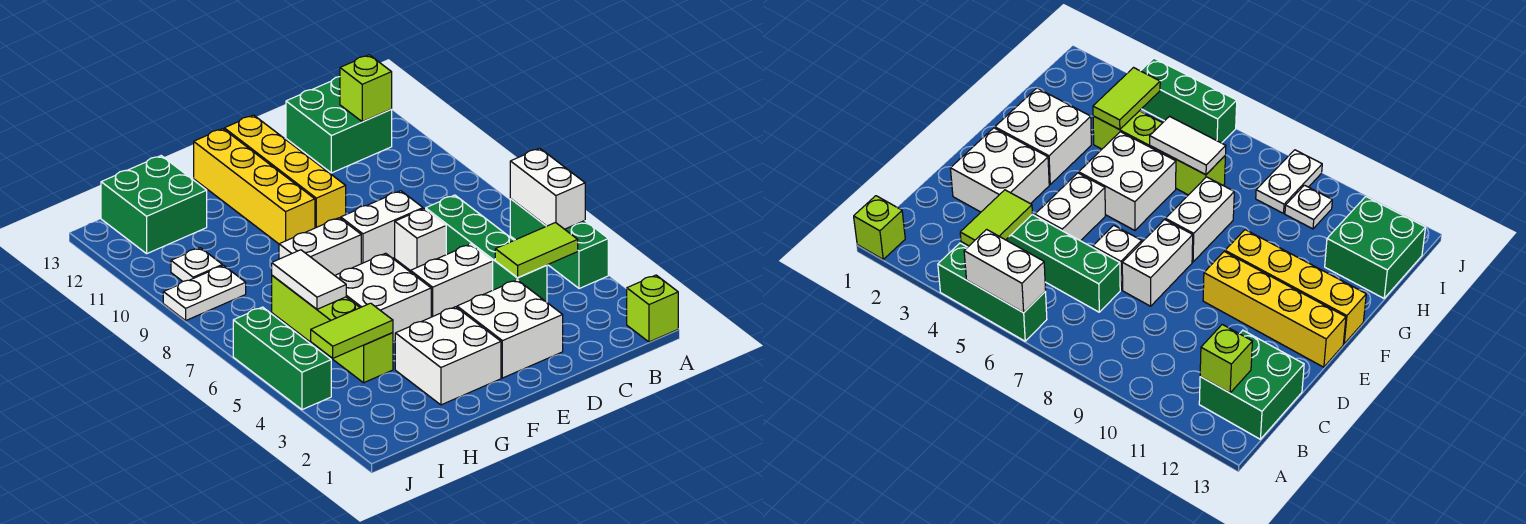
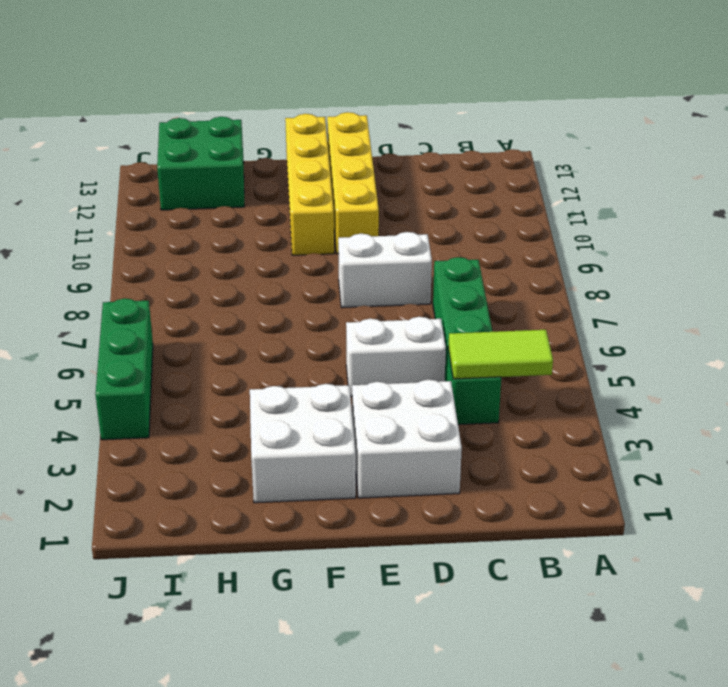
none -> lime 1x1 brick [627,275,678,342]
none -> green 1x3 brick [510,199,608,289]
none -> green 2x2 brick [286,77,392,173]

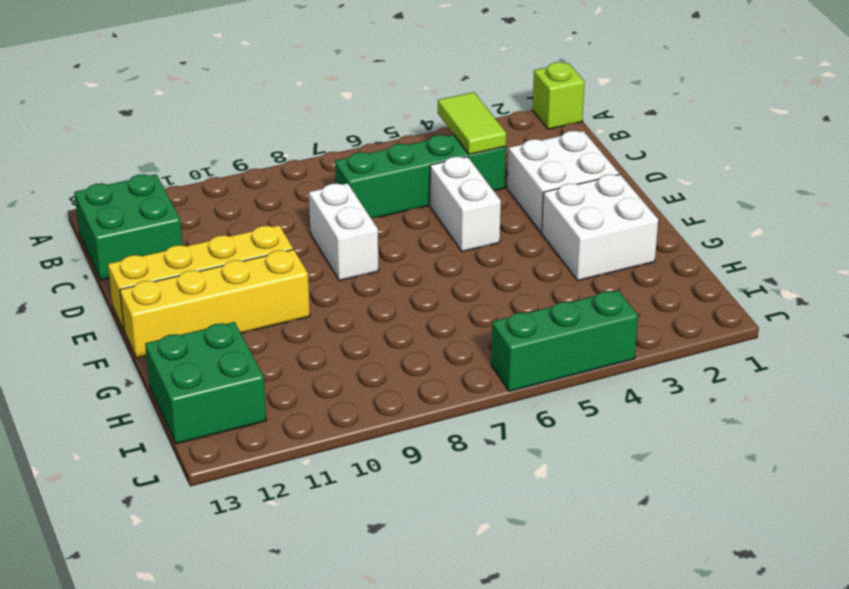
none -> green 1x3 brick [510,199,608,289]
none -> white 1x1 brick [395,209,446,271]
none -> white 2x2 brick [335,253,431,342]

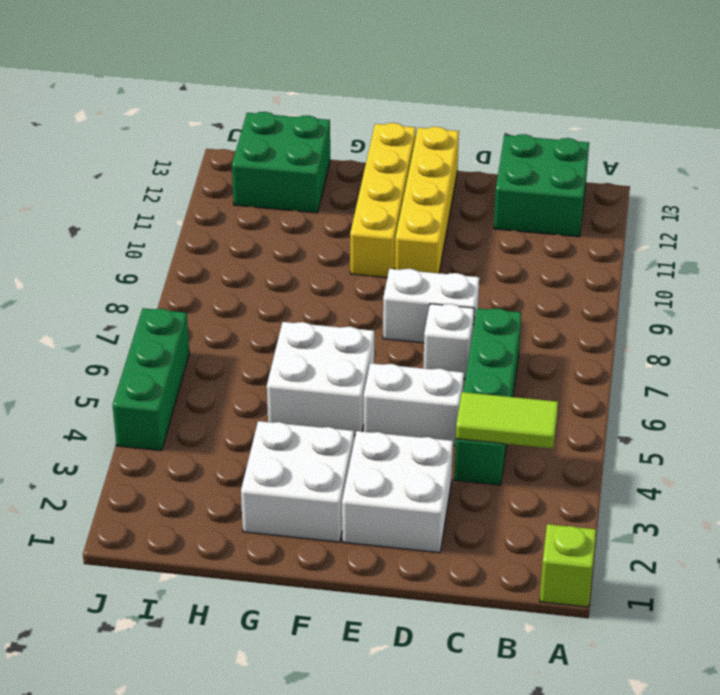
none -> green 1x3 brick [510,199,608,289]
none -> white 1x2 brick [279,218,361,275]
none -> lime 1x4 brick [272,276,393,383]

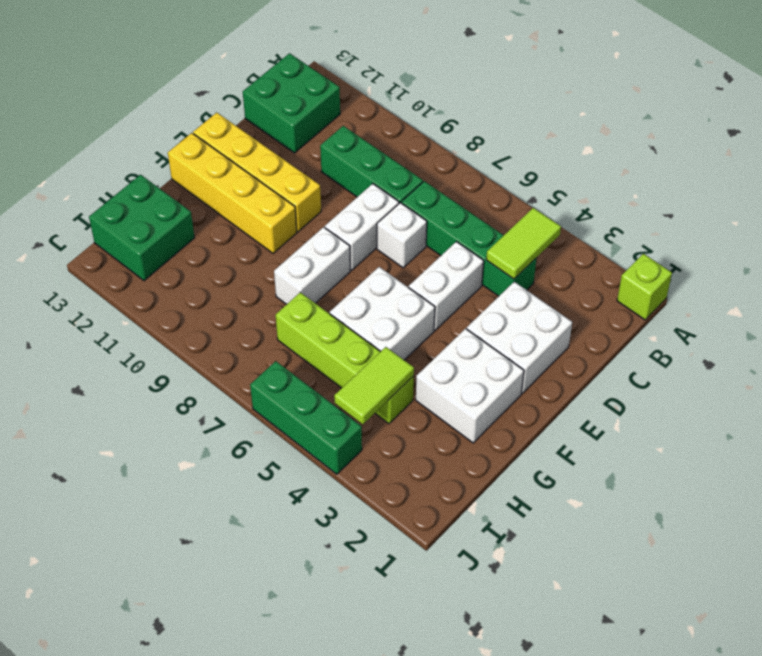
green 1x3 brick [320,126,423,203] -> green 1x3 brick moved to [510,199,608,289]
none -> white 1x2 plate [163,266,246,320]
none -> white 1x1 plate [171,248,222,281]
none -> white 1x2 brick [510,148,585,229]

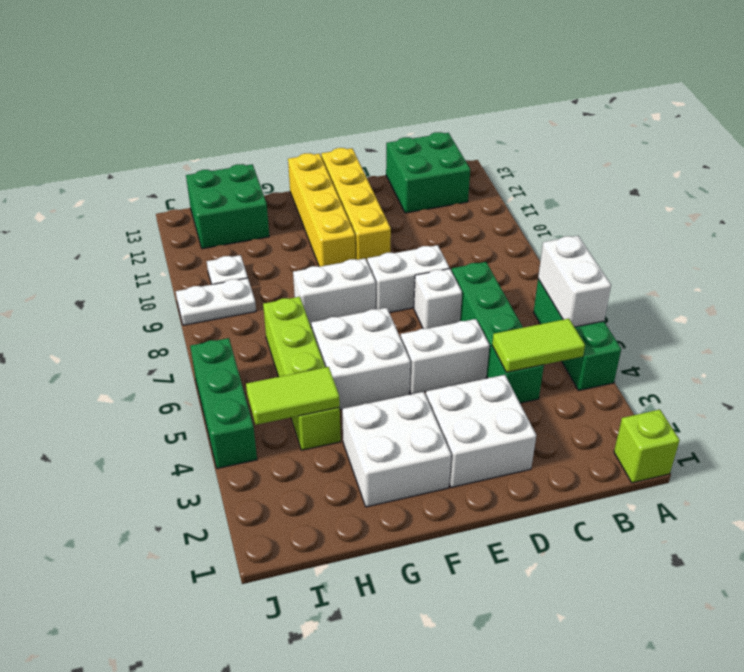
none -> lime 1x1 brick [340,55,392,122]
none -> white 1x2 tile [272,250,346,309]

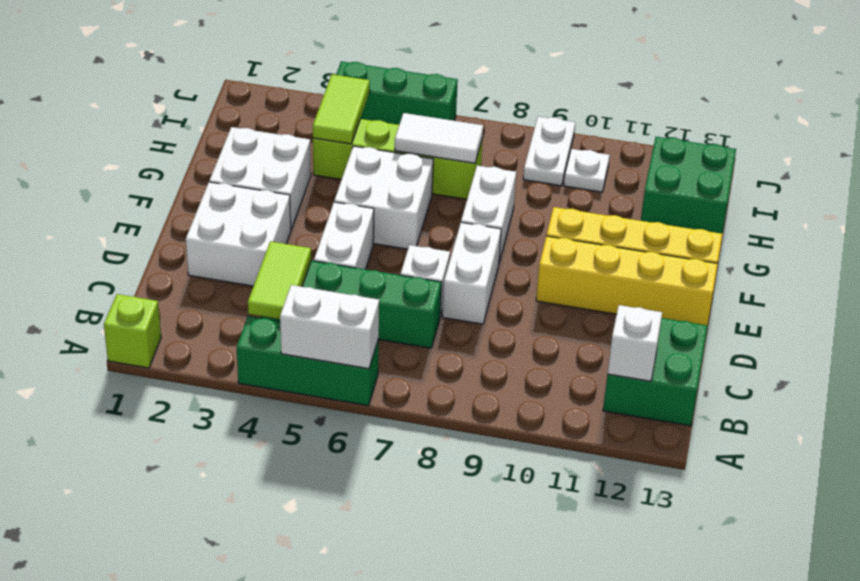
white 1x1 brick [608,305,662,381] -> lime 1x1 brick [340,55,392,122]

